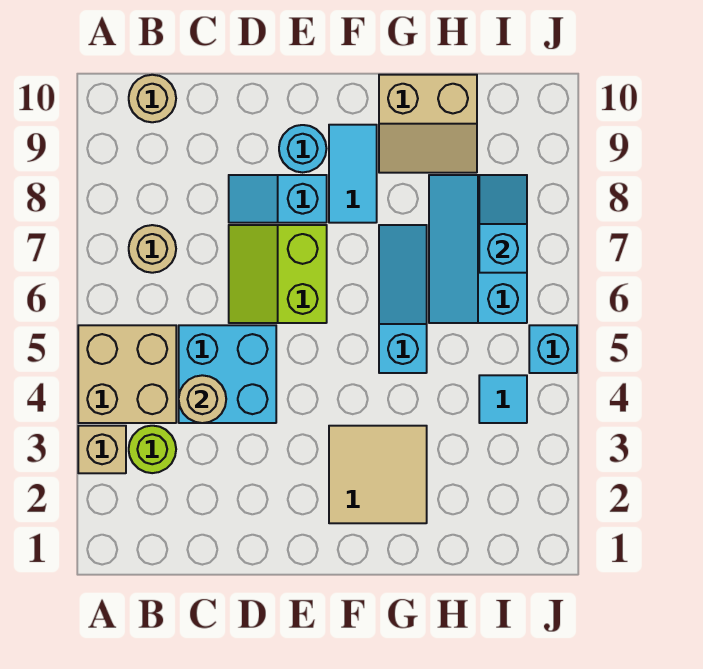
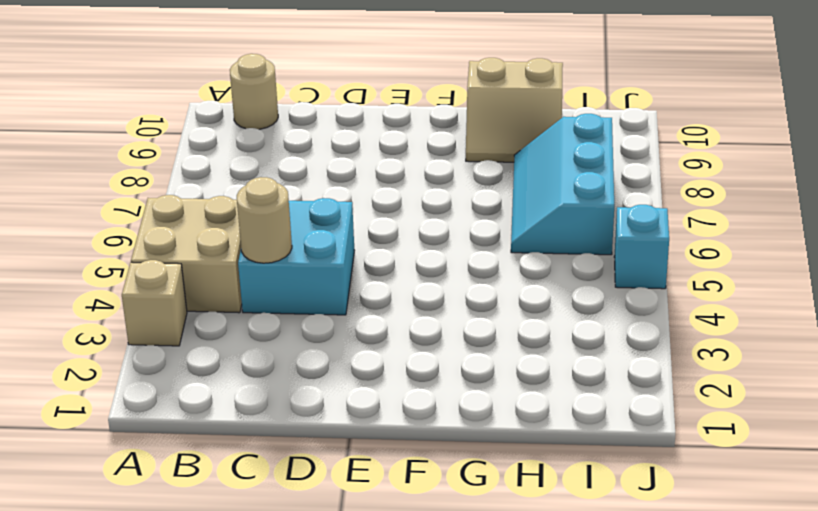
none -> lime 1x1 round brick [129,426,176,473]
none -> tan 1x1 round brick [129,225,176,273]
none -> lime 2x2 slope [229,225,327,323]

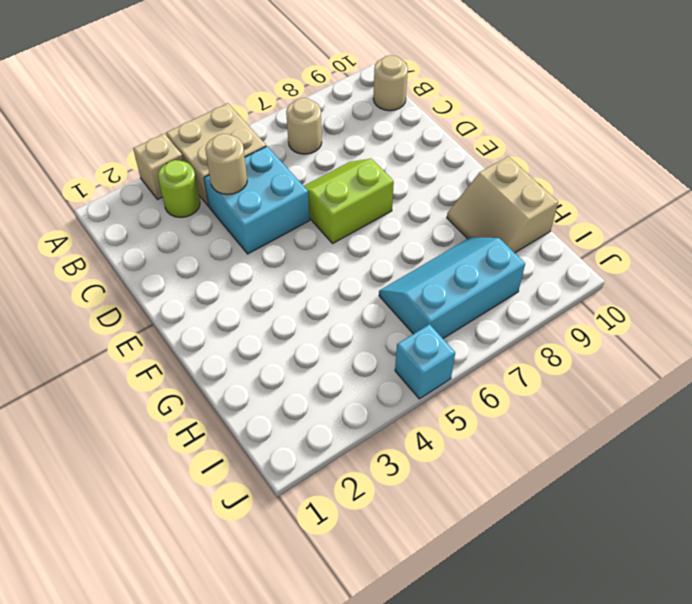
none -> cyan 1x2 slope [229,175,327,223]
none -> cyan 1x1 round brick [279,125,327,173]
none -> tan 2x2 tile [329,426,427,523]

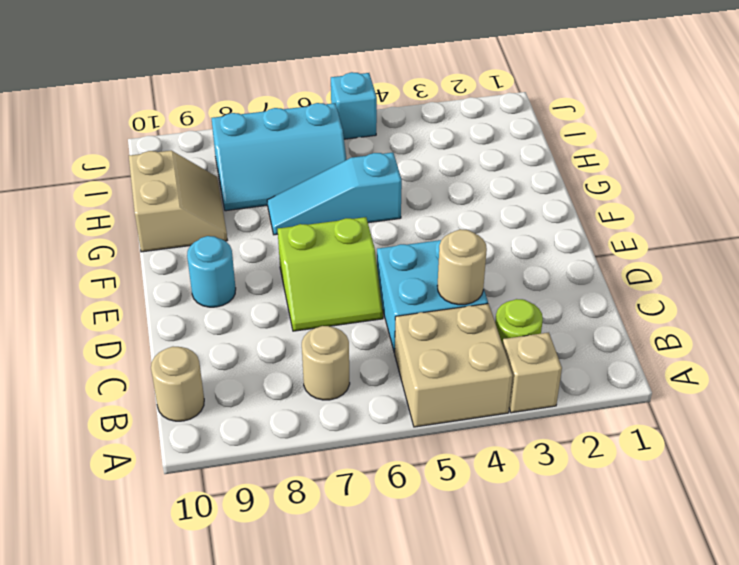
none -> cyan 1x2 slope [229,175,327,223]
none -> tan 2x2 tile [329,426,427,523]
none -> cyan 1x2 tile [329,125,377,223]

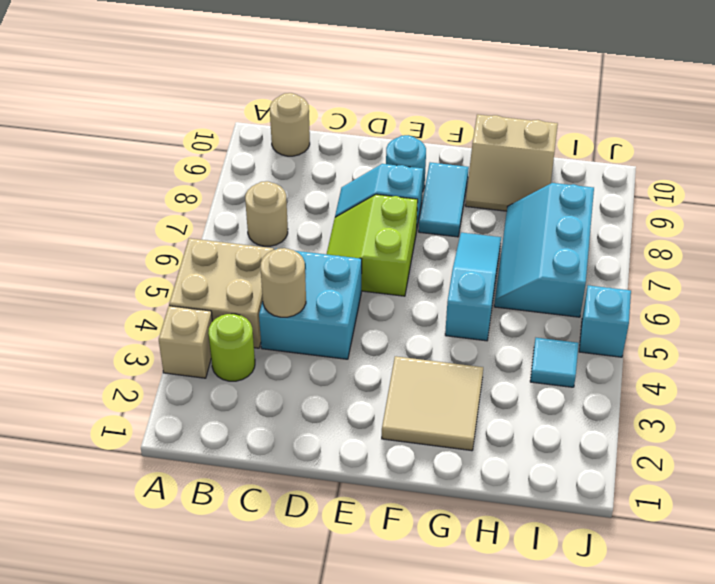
none -> cyan 1x2 slope [479,175,527,273]

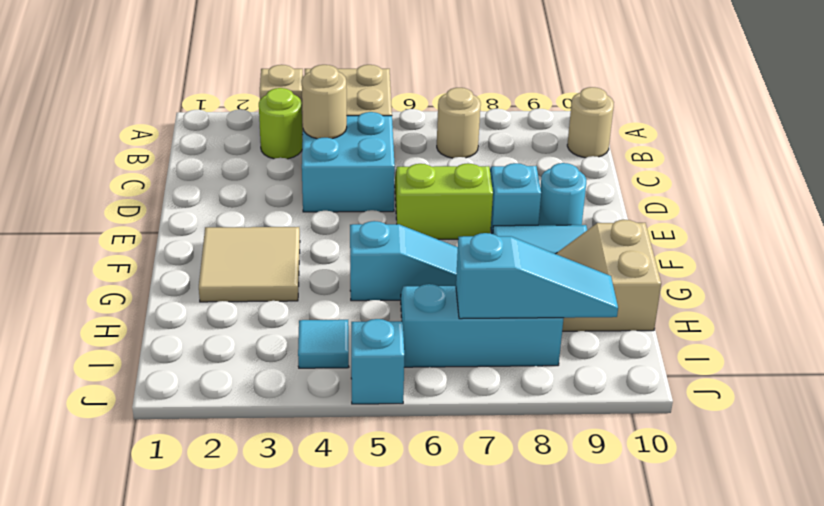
cyan 1x3 slope [456,233,618,319] -> cyan 1x2 slope [479,175,527,273]

